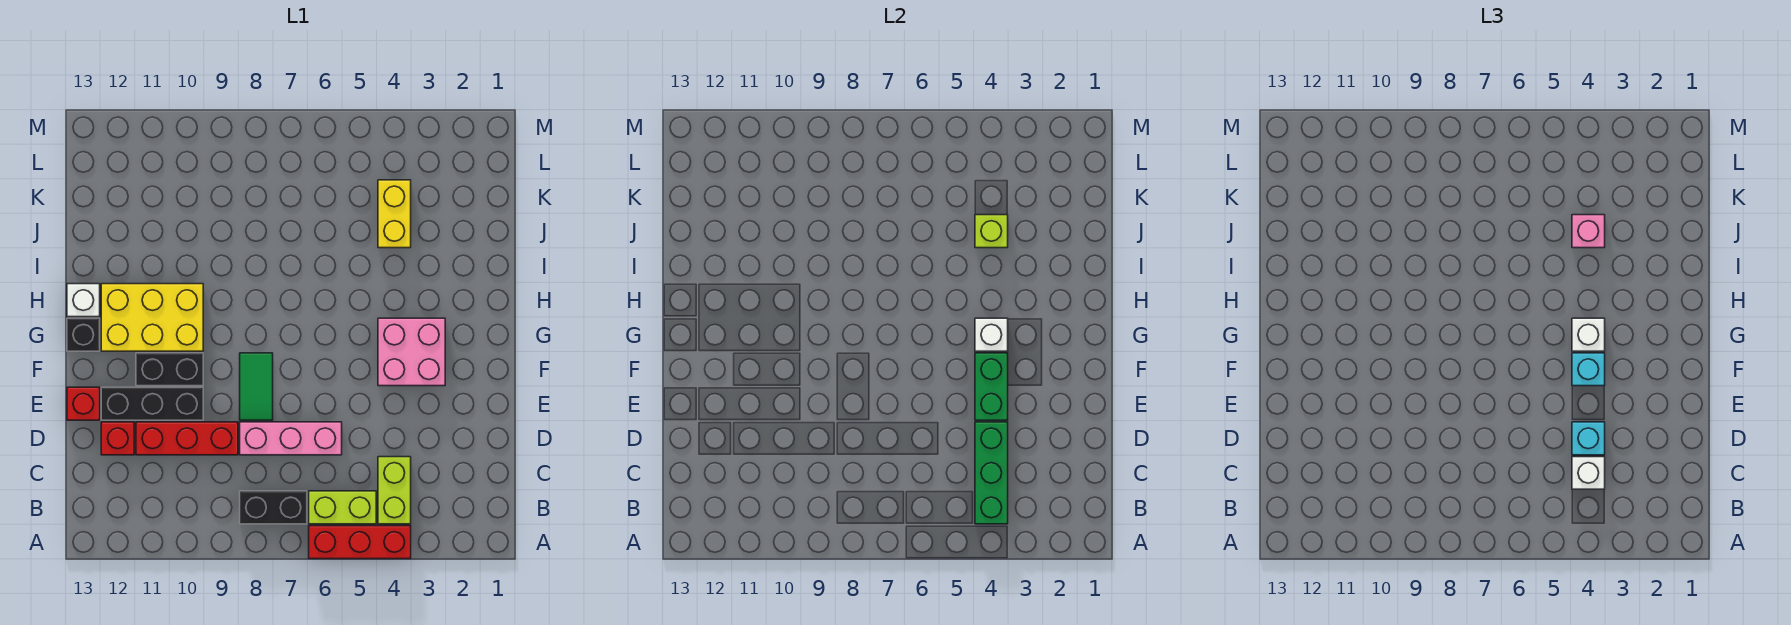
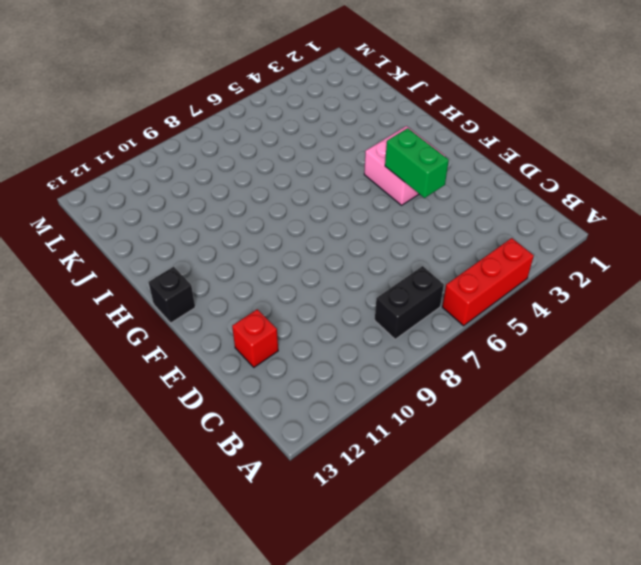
none -> lime 1x2 brick [378,457,411,524]
none -> lime 1x2 brick [309,491,376,524]
none -> pink 1x3 brick [240,422,342,455]

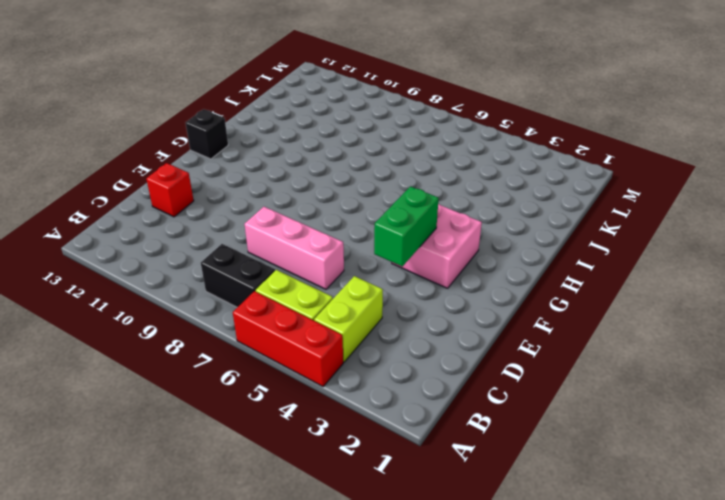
none -> red 1x3 brick [136,422,238,455]
none -> green 1x2 tile [240,353,273,420]
none -> black 1x3 brick [101,387,203,420]

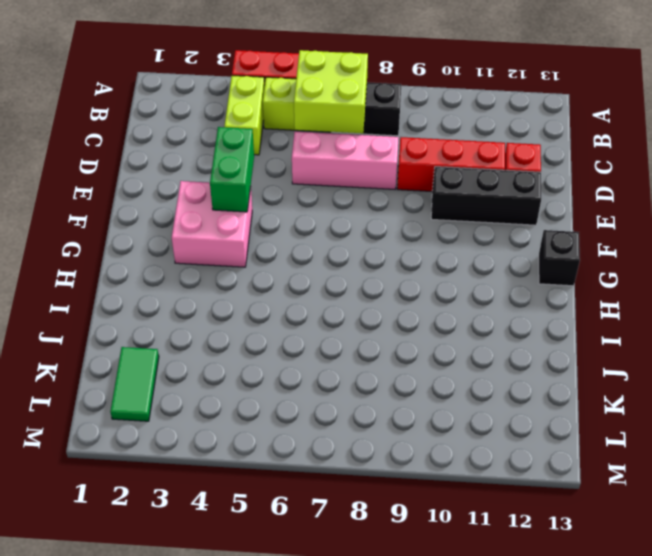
lime 2x2 brick [294,50,368,134] -> none
green 1x2 tile [110,347,159,421] -> green 1x2 tile moved to [240,353,273,420]
none -> red 1x1 brick [67,387,100,420]
none -> black 1x2 brick [136,353,203,386]
none -> yellow 2x3 brick [101,284,203,351]

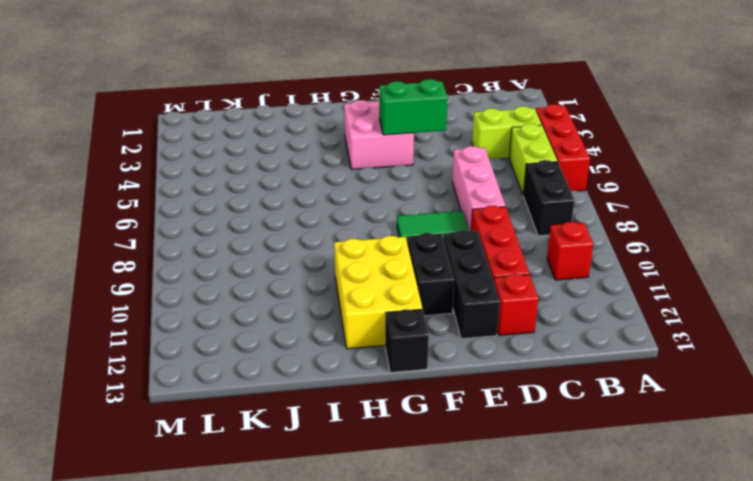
red 1x1 brick [547,222,593,280] -> red 1x1 brick moved to [67,387,100,420]
none -> white 1x1 brick [67,284,100,317]
none -> yellow 1x2 brick [378,180,411,248]
none -> green 1x3 brick [975,422,1008,524]

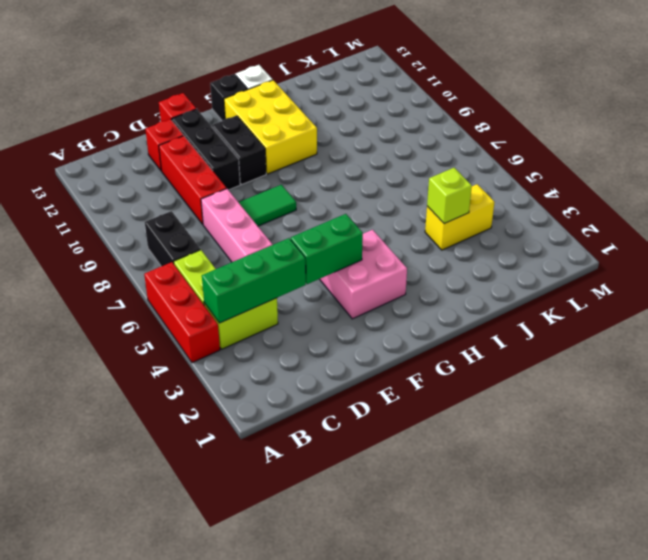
none -> white 1x1 brick [975,318,1008,351]
none -> white 1x1 brick [1572,457,1605,489]
none -> cyan 1x1 brick [1572,422,1605,455]

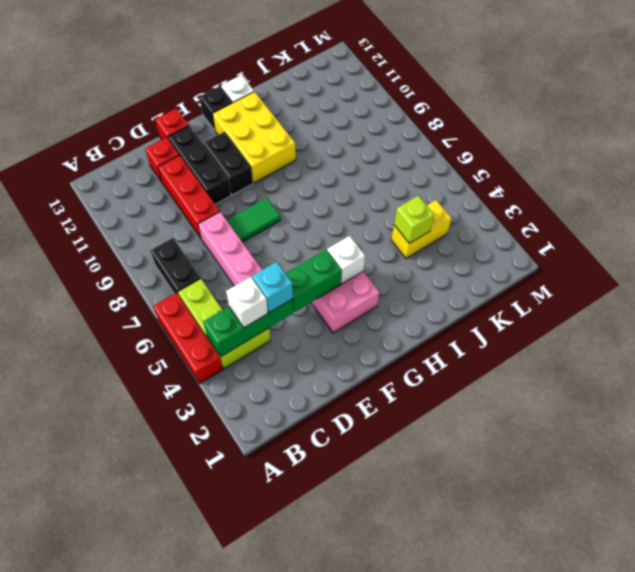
none -> cyan 1x1 brick [1572,353,1605,386]
none -> white 1x1 brick [1572,318,1605,351]
none -> pink 1x1 brick [1572,215,1605,248]

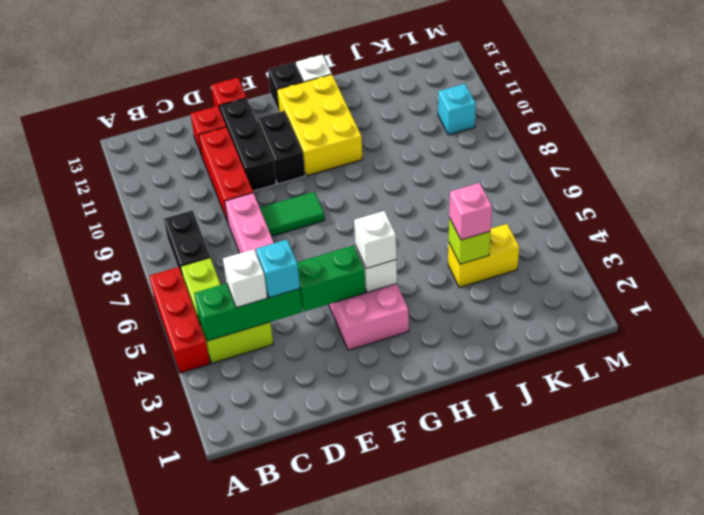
cyan 1x1 brick [438,84,476,135] -> cyan 1x1 brick moved to [1572,353,1605,386]

